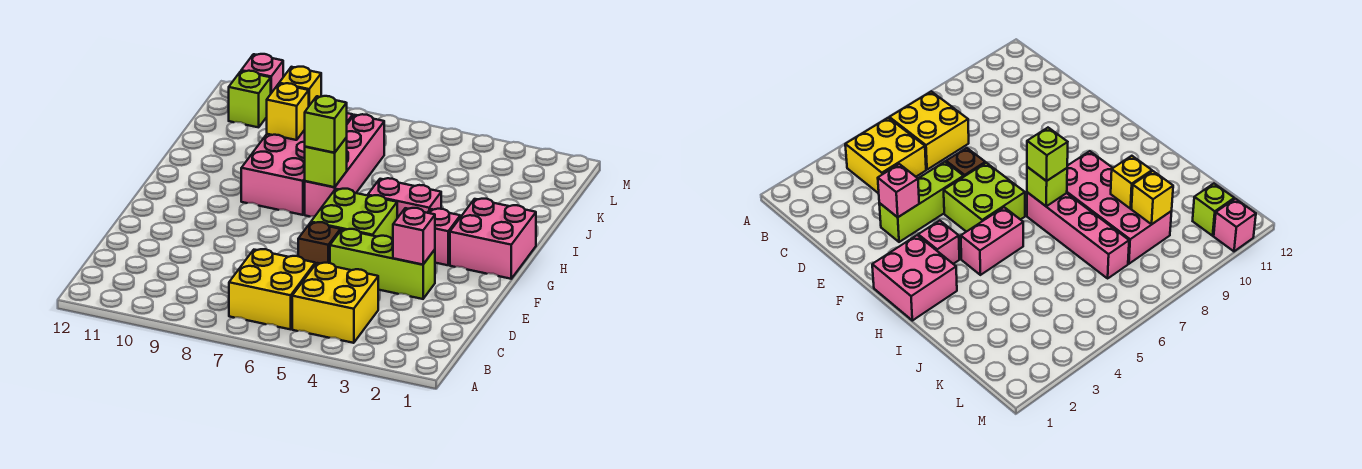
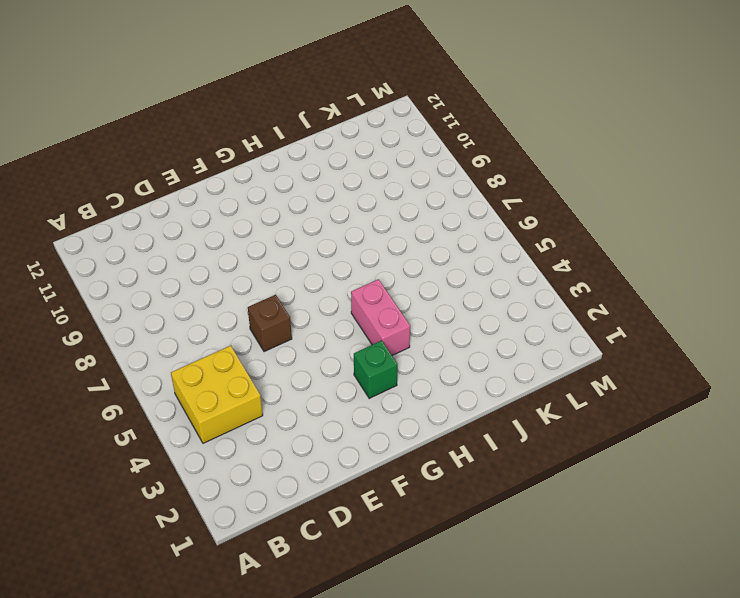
green 1x1 brick [354,341,398,398] -> pink 1x1 brick [428,209,460,265]
none -> yellow 2x2 brick [229,249,315,329]
none -> lime 1x3 brick [330,229,435,299]
none -> lime 2x2 brick [311,189,397,240]

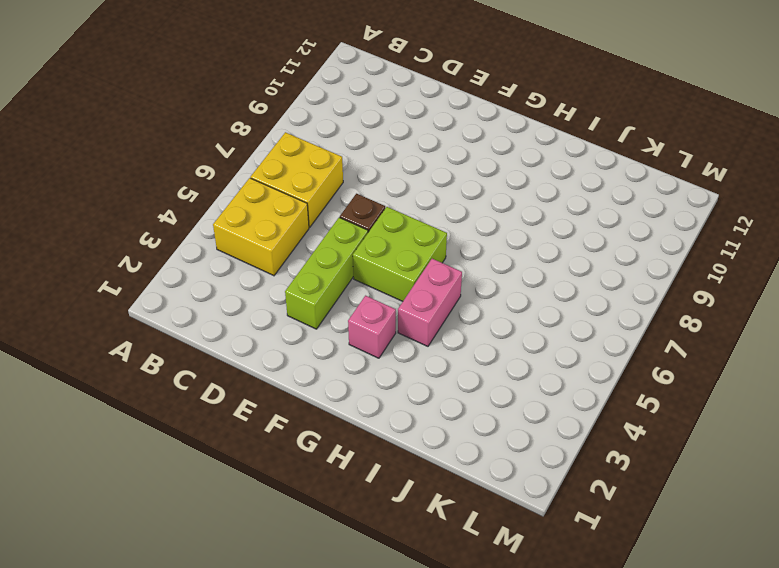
none -> pink 2x2 brick [450,199,536,279]
none -> pink 1x4 brick [305,114,384,217]
none -> pink 2x4 brick [241,113,353,215]

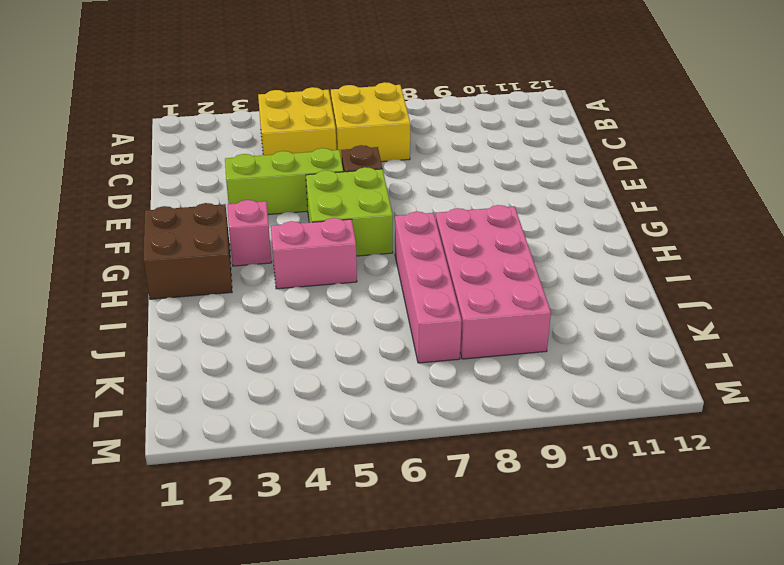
brown 2x2 brick [144,203,232,299] -> pink 2x2 brick [450,199,536,279]
none -> lime 1x1 brick [229,71,271,127]
none -> pink 1x1 brick [241,54,283,93]
none -> pink 1x1 brick [393,208,435,265]

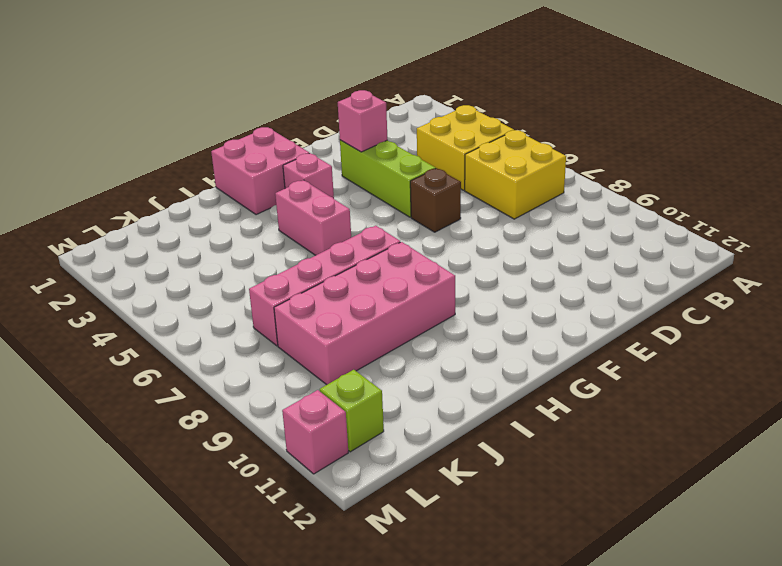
none -> lime 2x2 brick [311,189,397,240]
none -> lime 1x1 brick [305,137,347,187]
none -> yellow 1x1 brick [267,83,309,140]

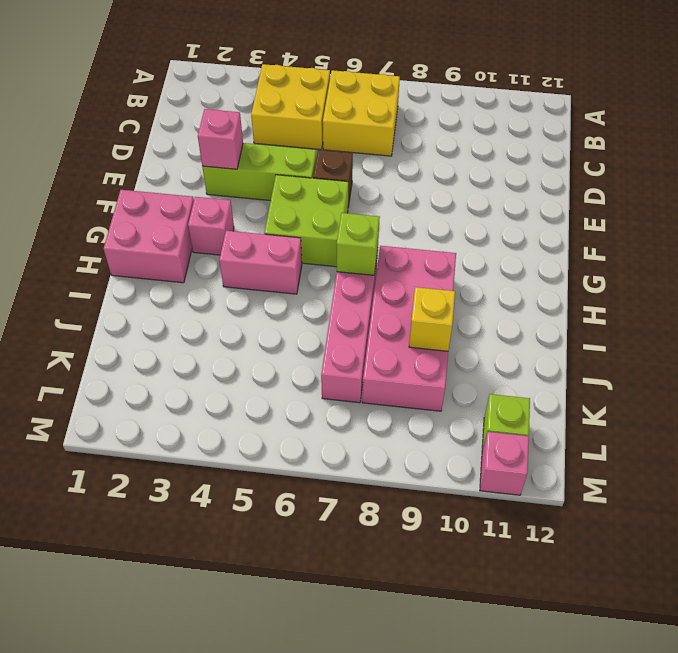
none -> yellow 1x1 brick [279,67,321,106]
none -> lime 1x1 brick [305,96,347,153]

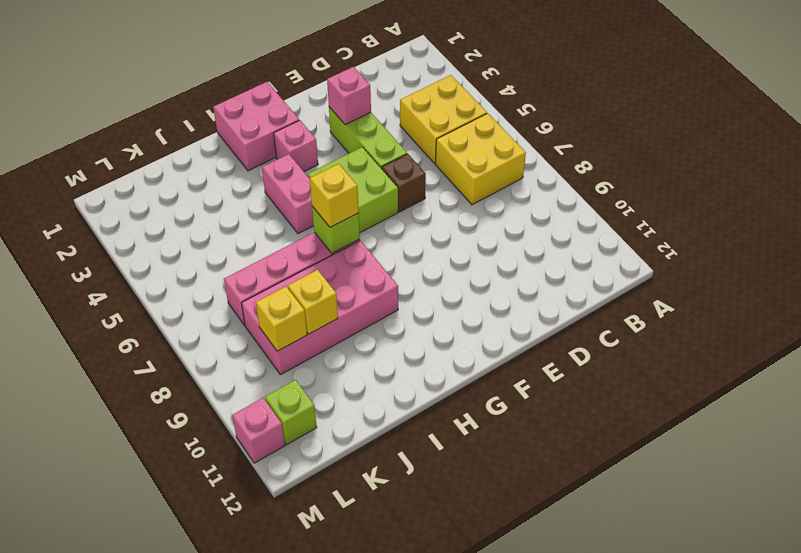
yellow 1x1 brick [310,164,359,227] -> lime 1x1 brick [305,96,347,153]

